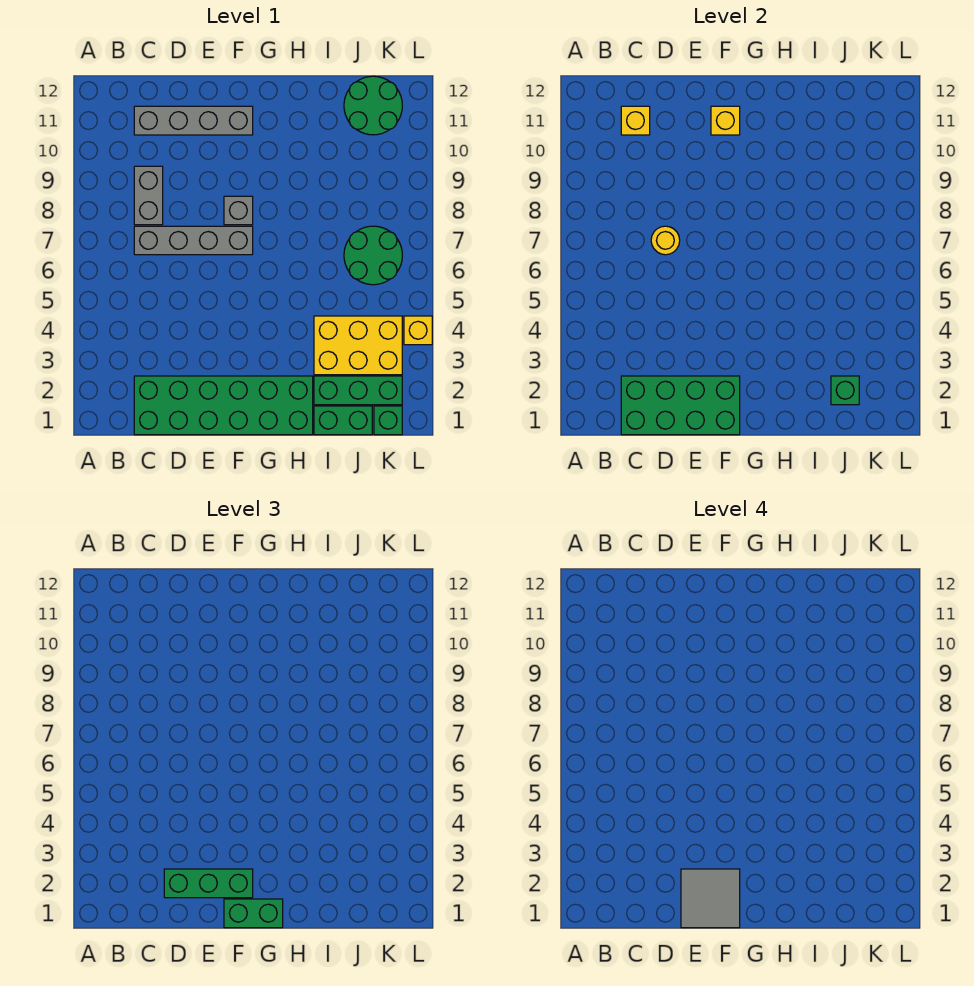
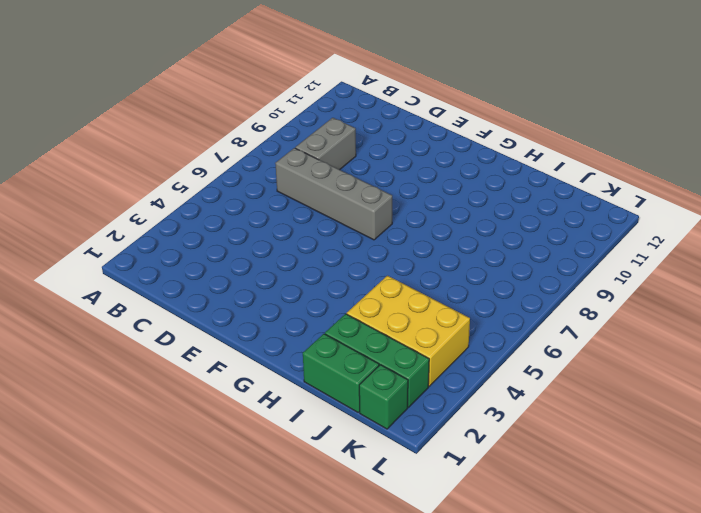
none -> green 2x6 brick [134,376,313,435]
none -> grey 1x4 brick [134,106,253,135]
none -> grey 1x1 brick [224,196,253,225]

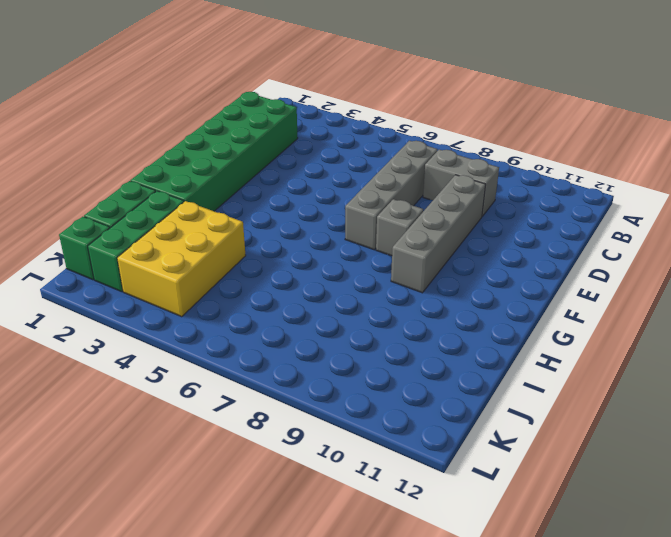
grey 1x4 brick [391,175,486,293] -> grey 1x4 brick moved to [134,106,253,135]
none -> green 2x2 round brick [344,226,402,285]
none -> green 2x2 round brick [344,76,402,135]
none -> yellow 1x1 brick [404,316,432,345]

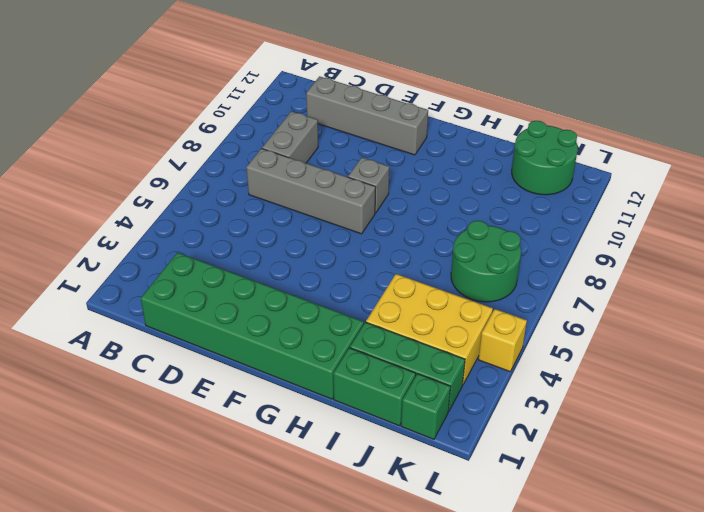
none -> green 2x4 brick [621,376,740,435]
none -> yellow 1x1 brick [621,106,650,135]
none -> yellow 1x1 round brick [651,226,680,255]

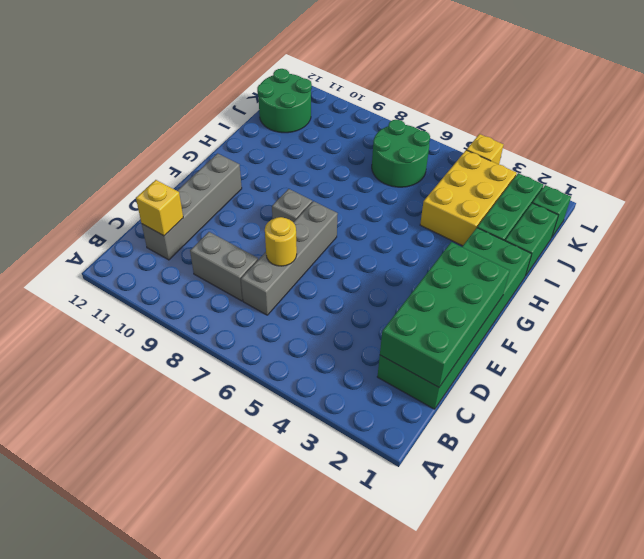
none -> yellow 1x1 brick [711,106,740,135]
none -> green 1x1 brick [831,376,859,405]
none -> green 1x3 brick [164,869,253,898]

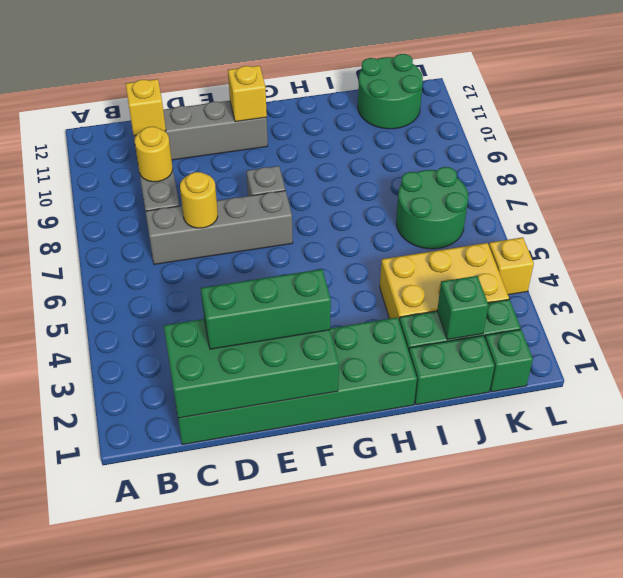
yellow 1x1 round brick [135,127,173,182] -> none
none -> green 1x2 brick [224,899,283,928]
none -> grey 2x2 tile [681,869,740,928]

